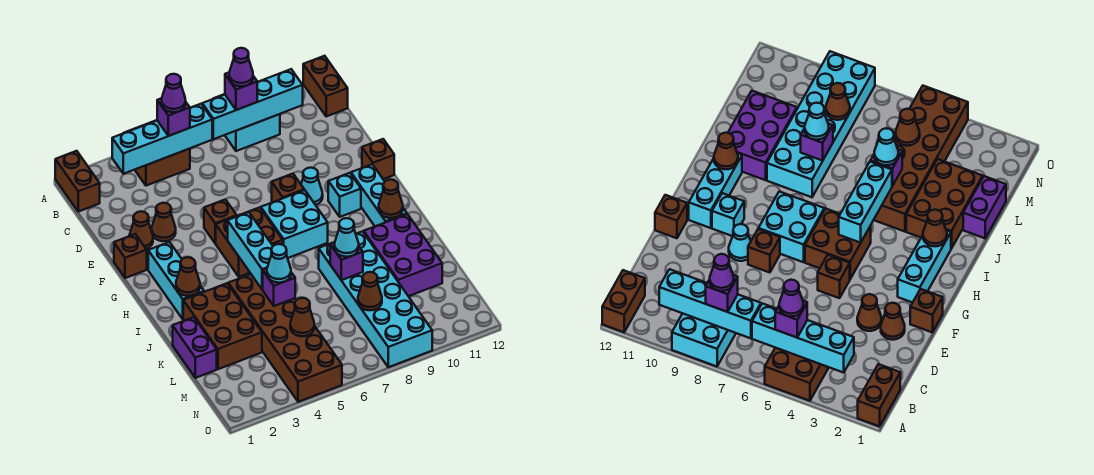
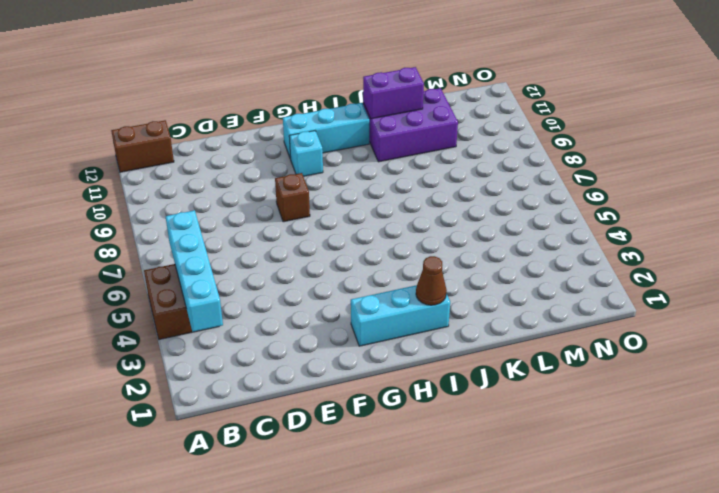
purple 1x2 brick [363,67,424,119] -> purple 1x2 brick moved to [173,317,217,378]
none -> brown 1x2 brick [55,151,100,212]
none -> cyan 2x2 brick [213,94,280,151]
none -> brown 1x1 cone [129,211,153,249]
none -> brown 1x1 cone [152,203,176,241]

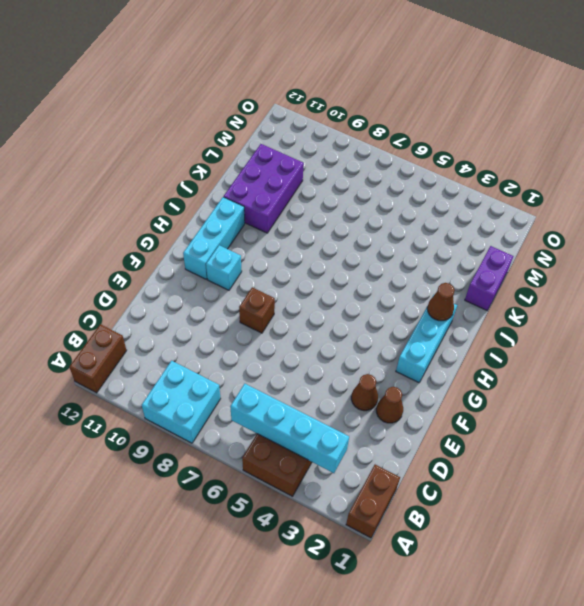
none -> brown 1x1 brick [114,234,147,278]
none -> brown 1x1 brick [204,199,237,243]
none -> cyan 1x1 cone [301,168,323,205]
none -> brown 1x1 brick [362,139,394,179]

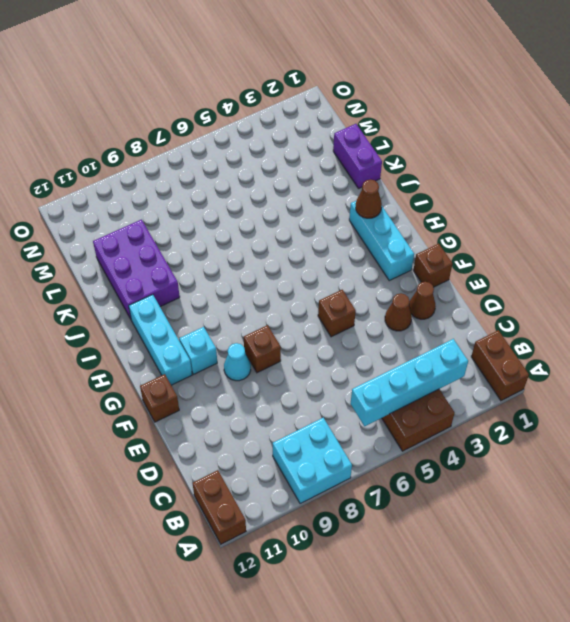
none -> brown 2x2 brick [215,207,283,277]
none -> cyan 2x2 brick [261,190,328,258]
none -> brown 2x3 brick [183,283,262,369]
none -> brown 2x6 brick [228,274,342,402]

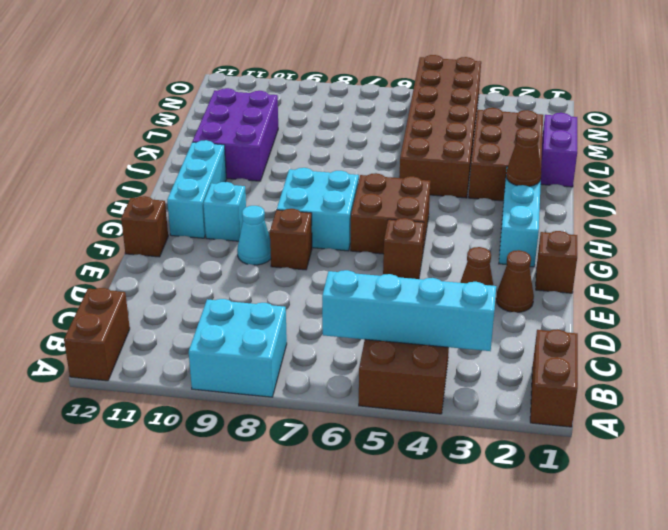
none -> cyan 2x6 brick [319,231,432,367]
none -> cyan 1x4 brick [202,69,303,139]
none -> cyan 1x3 brick [228,212,273,290]
none -> brown 1x1 cone [379,180,403,218]

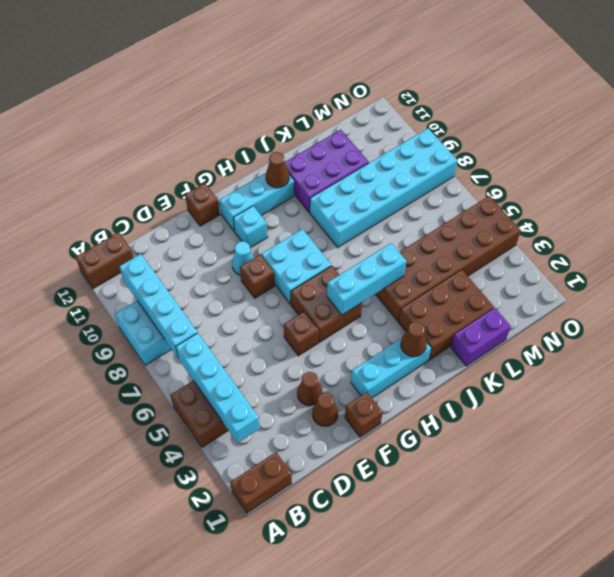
none -> purple 1x1 brick [263,269,295,306]
none -> purple 1x1 brick [330,243,363,280]
none -> brown 1x1 cone [290,298,314,336]
none -> brown 1x1 cone [358,272,382,310]

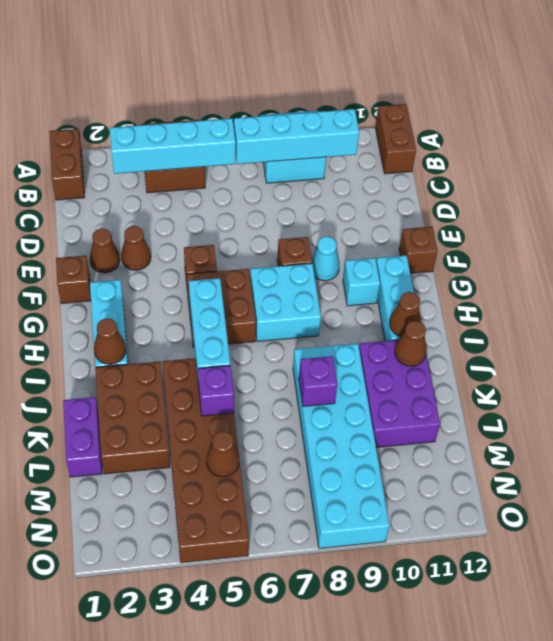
brown 1x1 cone [395,321,427,366] -> brown 1x1 cone moved to [358,272,382,310]
none -> purple 1x1 brick [157,98,190,136]
none -> purple 1x1 brick [225,73,257,110]
none -> cyan 1x1 cone [267,244,291,283]
none -> cyan 1x1 cone [335,218,359,257]

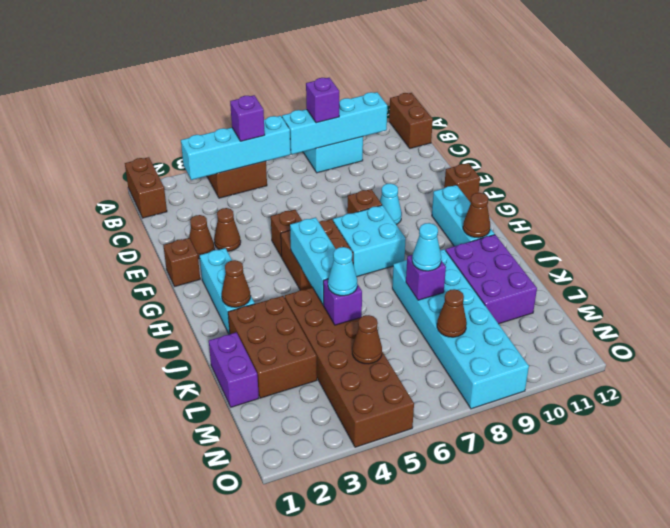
none -> cyan 1x1 brick [328,173,361,217]
none -> purple 1x1 cone [162,74,186,112]
none -> purple 1x1 cone [229,48,253,86]

